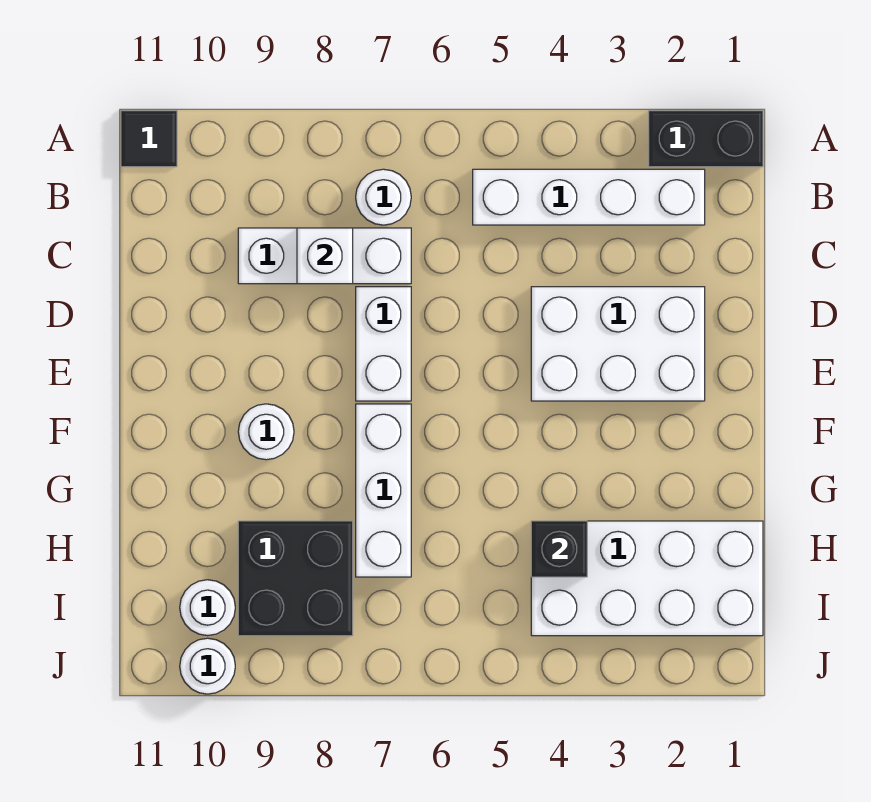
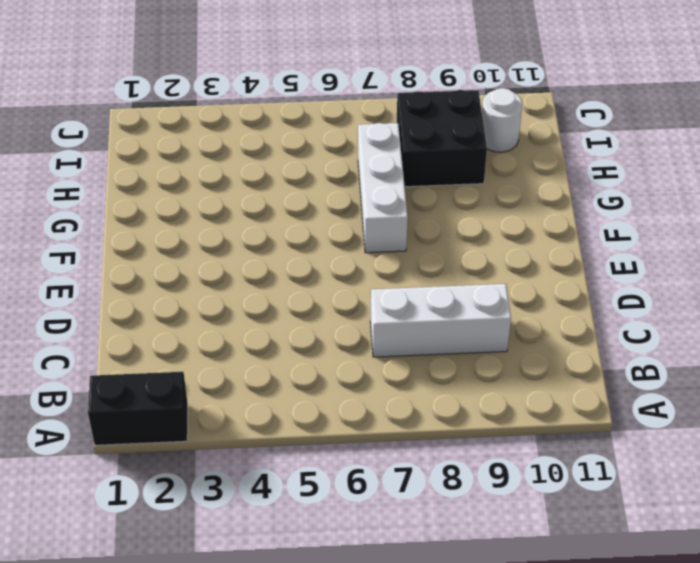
none -> black 1x1 tile [121,111,177,167]
none -> white 1x4 brick [473,169,705,225]
none -> white 1x1 round brick [356,169,411,225]

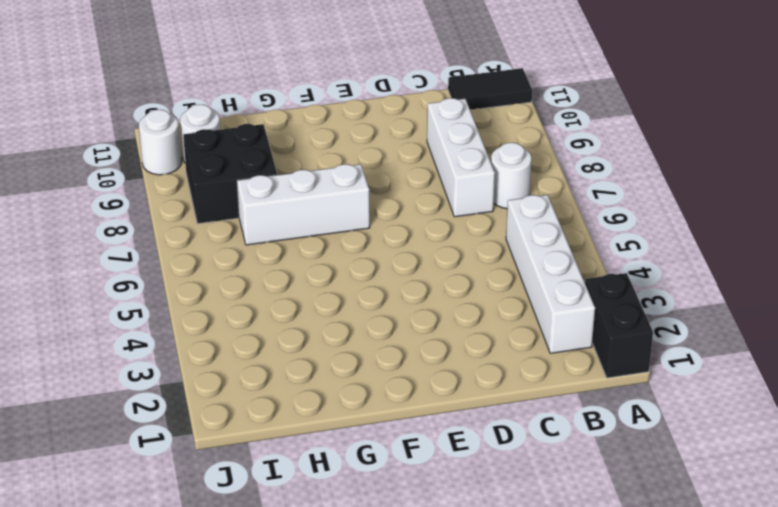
black 1x2 tile [448,68,532,110] -> black 1x1 tile [121,111,177,167]
none -> white 2x3 brick [531,287,705,401]
none -> white 1x2 brick [356,287,411,401]
none -> white 1x1 round brick [238,404,294,460]

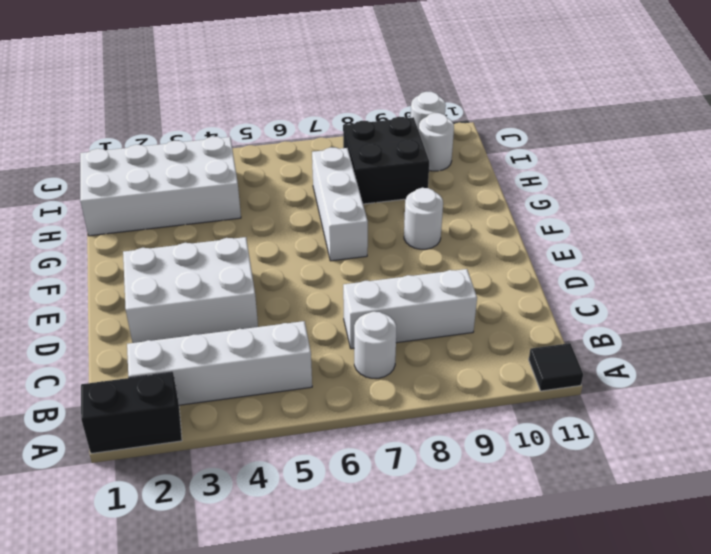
none -> white 1x2 brick [356,287,411,401]
none -> white 1x1 brick [297,228,353,284]
none -> black 1x1 brick [531,521,587,577]

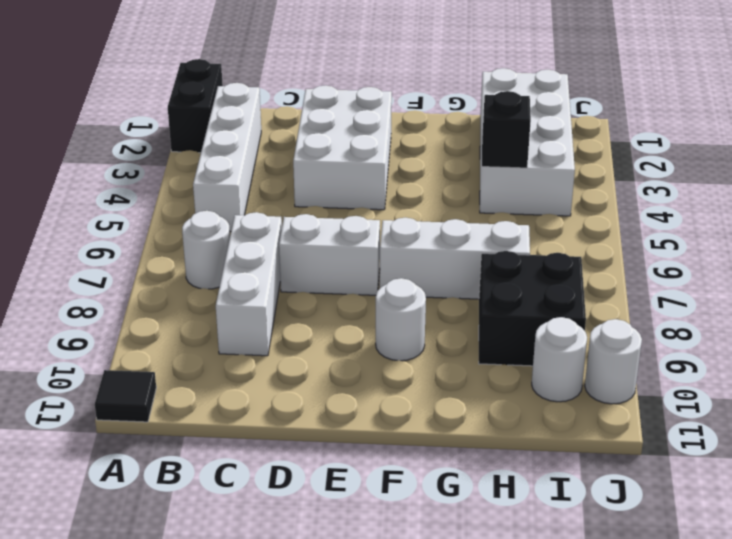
none -> white 1x1 brick [297,228,353,284]

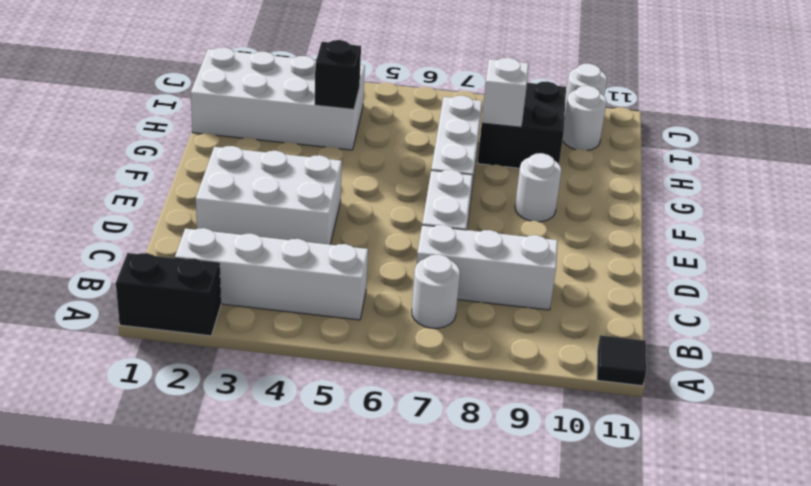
white 1x1 brick [482,58,529,127] -> white 1x1 brick moved to [297,228,353,284]

